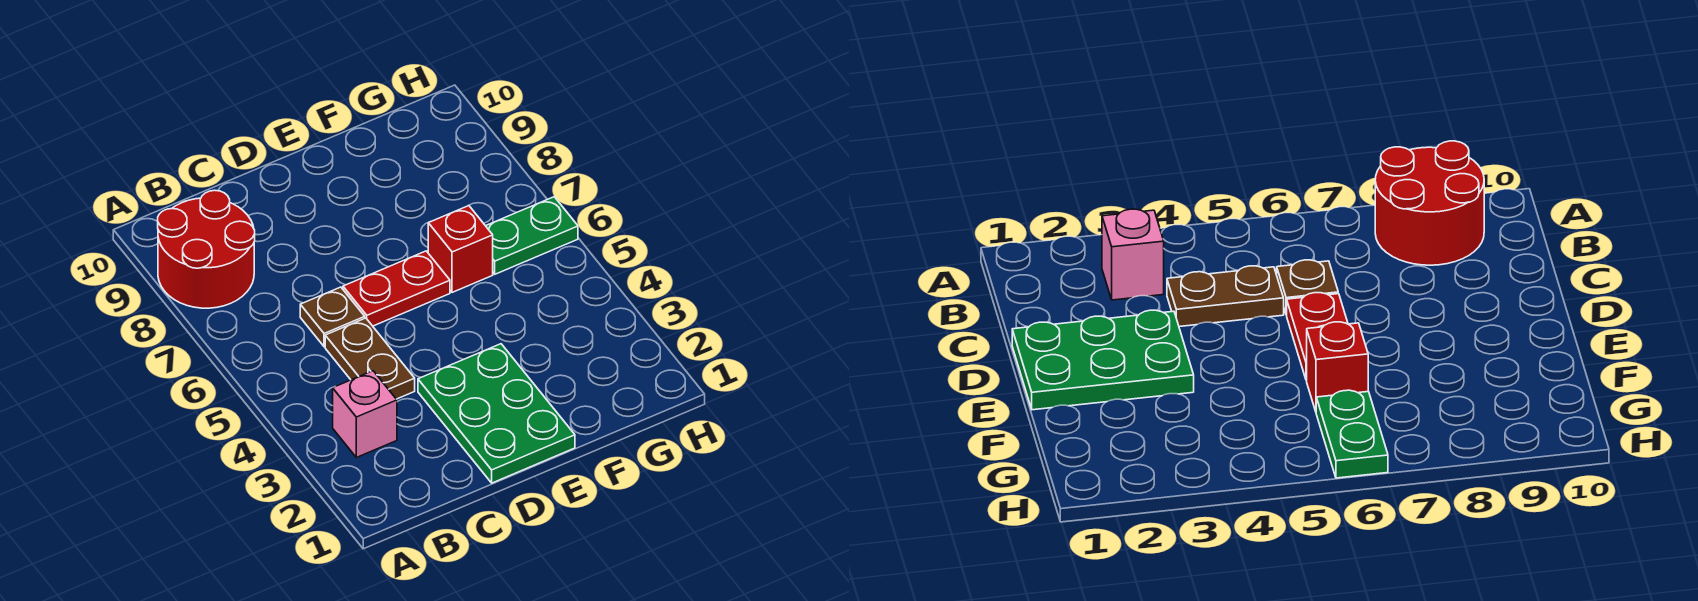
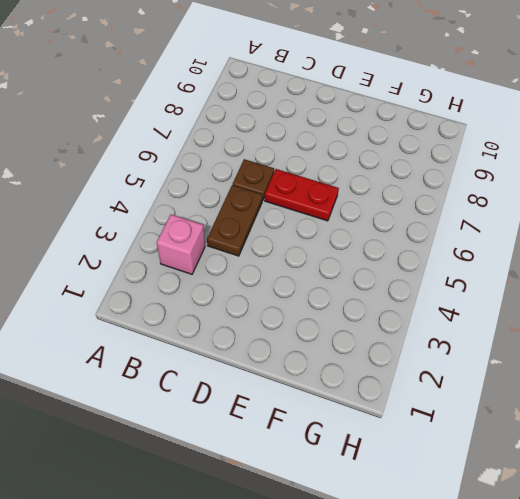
none -> red 2x2 round brick [158,190,255,308]
none -> green 2x3 plate [418,344,575,483]

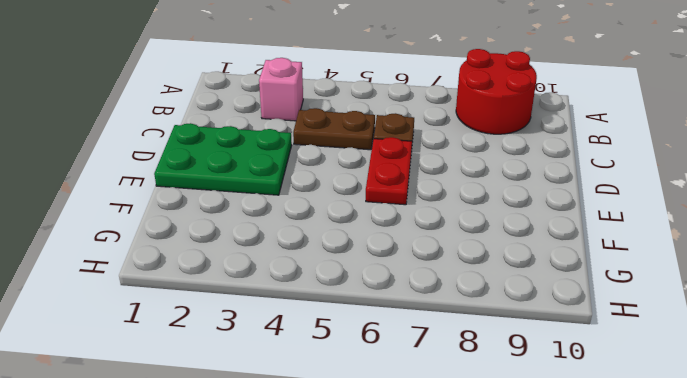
none -> red 1x1 brick [428,206,493,292]
none -> green 1x2 plate [486,197,578,274]

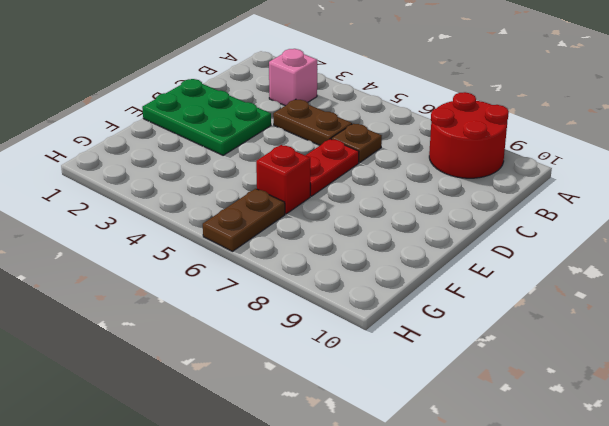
brown 1x2 plate [203,189,285,251] -> green 1x2 plate [486,197,578,274]

